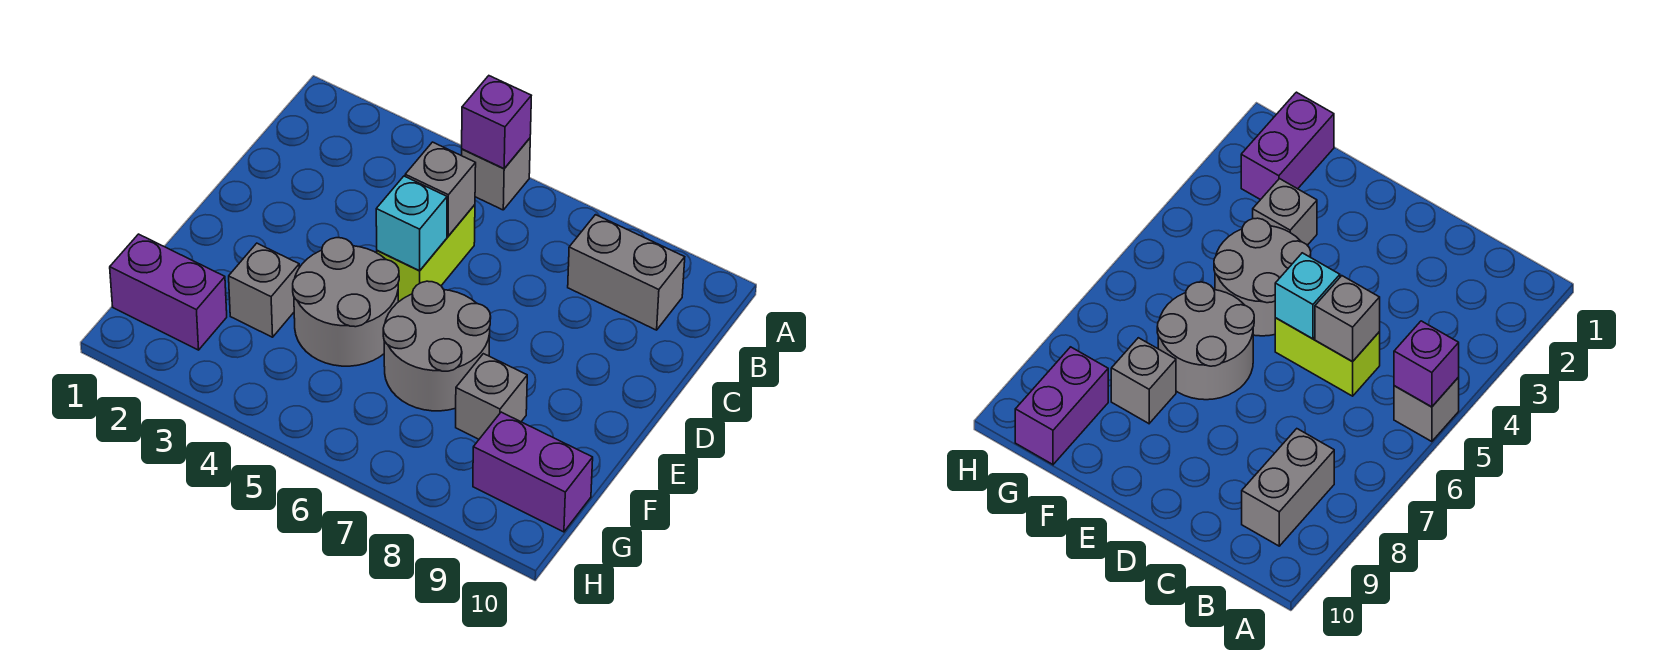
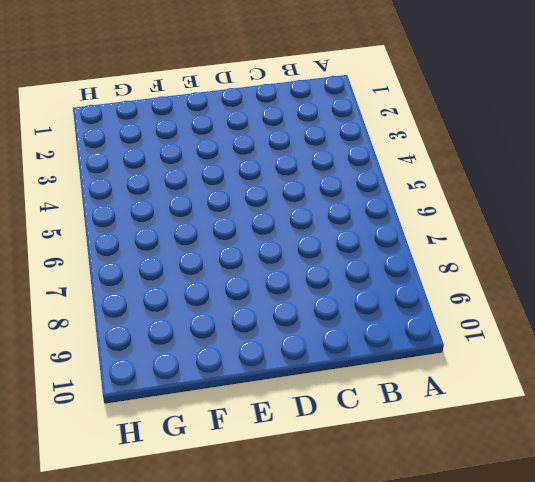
none -> grey 1x1 brick [462,138,530,210]
none -> grey 1x2 brick [568,215,685,330]
none -> lime 1x2 brick [377,205,475,302]

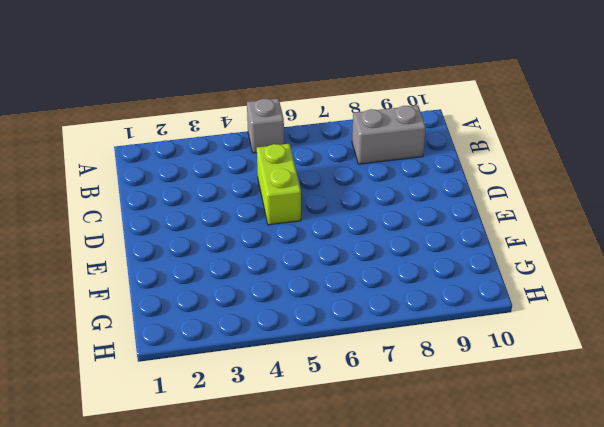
none -> grey 2x2 round brick [293,237,399,366]
none -> grey 2x2 round brick [383,281,491,411]
none -> grey 1x1 brick [229,243,299,337]

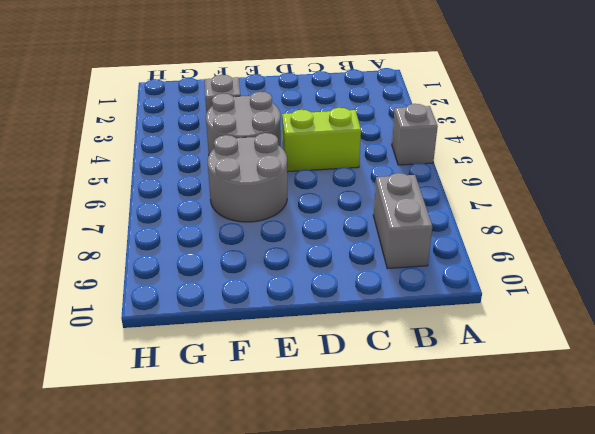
none -> grey 1x1 brick [456,354,527,439]
none -> purple 1x2 brick [110,234,227,350]
none -> purple 1x2 brick [473,412,593,532]

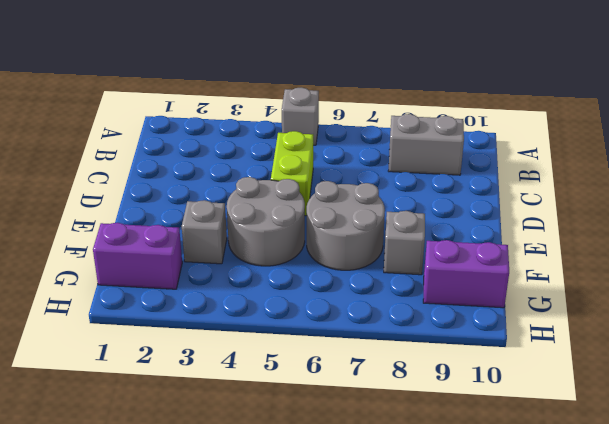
none -> purple 1x1 brick [462,76,531,168]
none -> grey 1x1 brick [405,142,476,236]
none -> cyan 1x1 brick [376,176,447,271]

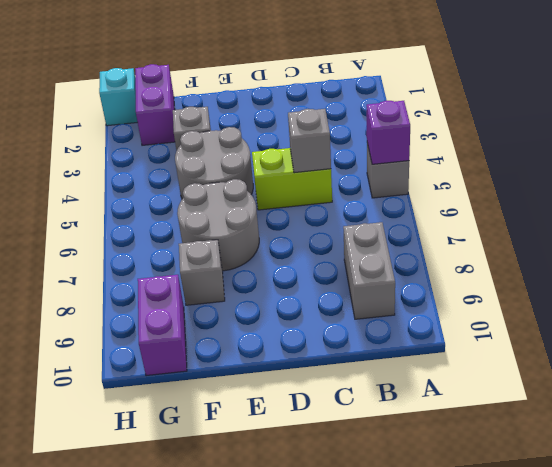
cyan 1x1 brick [99,68,137,126] -> cyan 1x1 brick moved to [376,176,447,271]

